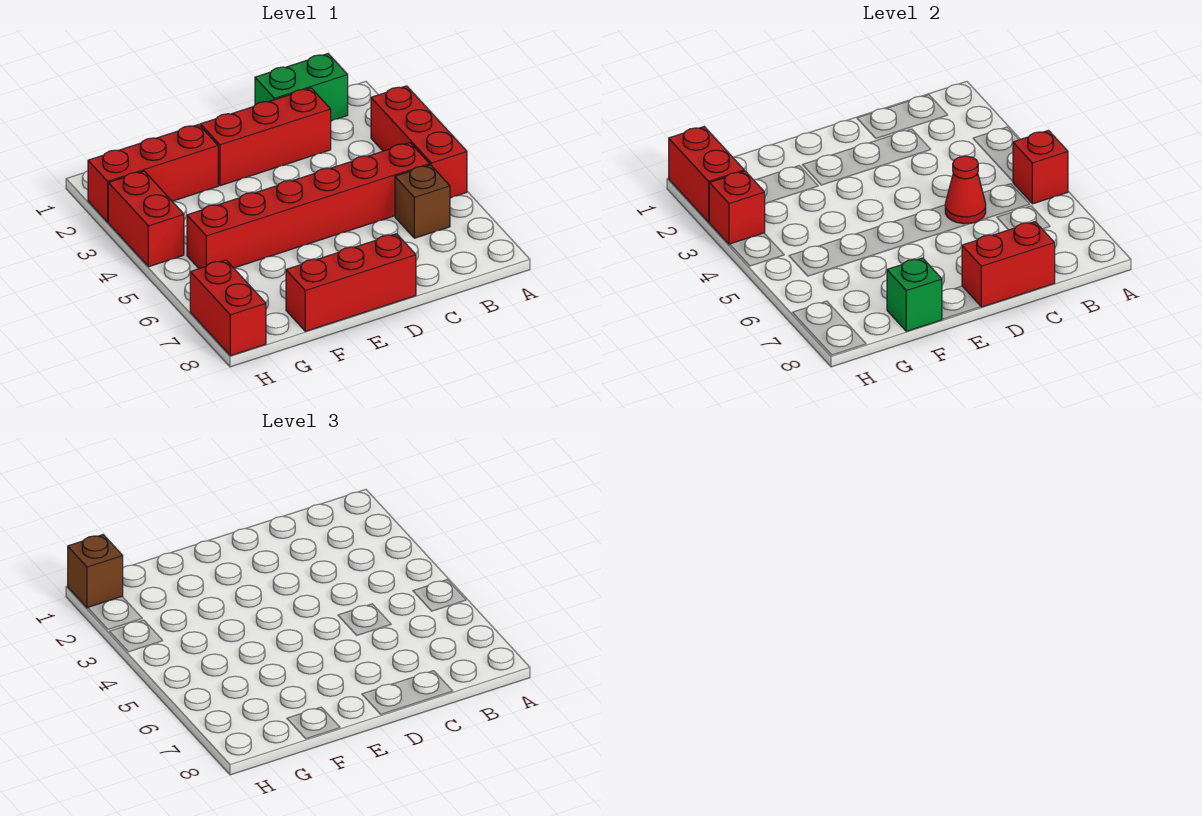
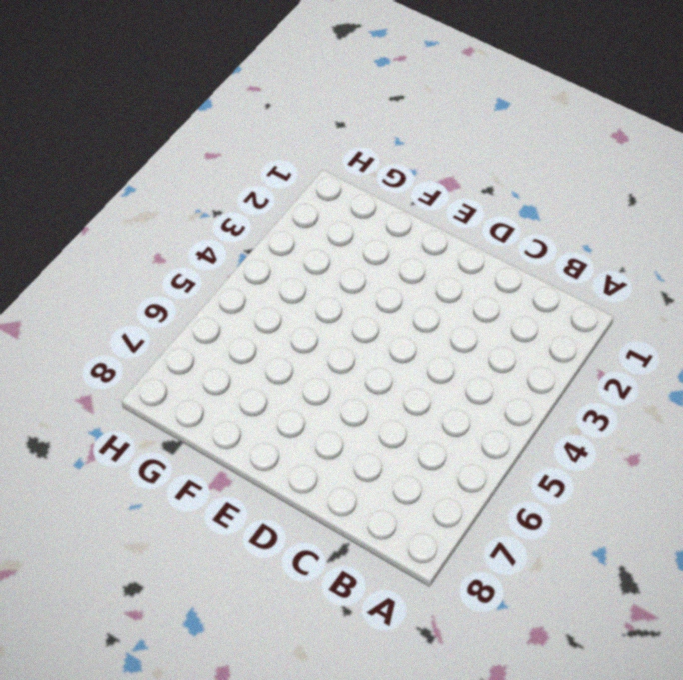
none -> red 1x3 brick [371,86,467,198]
none -> green 1x2 brick [255,54,348,121]
none -> red 1x6 brick [187,143,430,269]

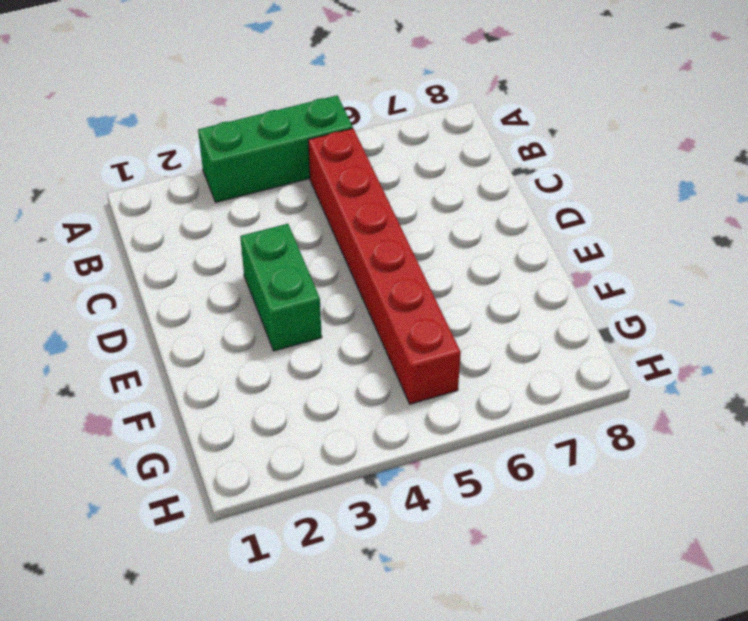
green 1x3 brick [198,95,353,202] -> red 1x3 brick [371,86,467,198]
green 1x2 brick [240,224,322,351] -> green 1x2 brick moved to [255,54,348,121]
none -> brown 1x1 brick [395,165,450,238]
none -> red 1x3 brick [200,88,331,186]
none -> red 1x3 brick [286,234,416,331]

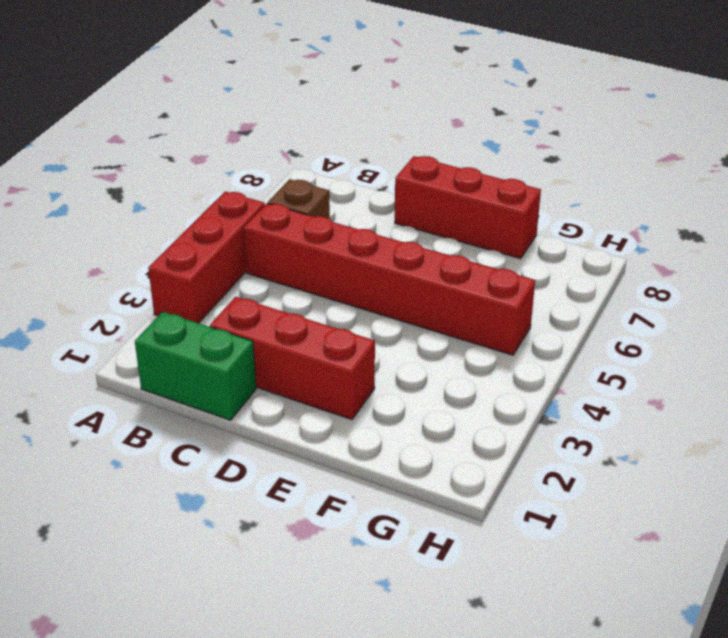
none -> red 1x3 brick [88,125,218,222]
none -> red 1x2 brick [108,171,184,267]
none -> red 1x2 brick [190,260,266,356]

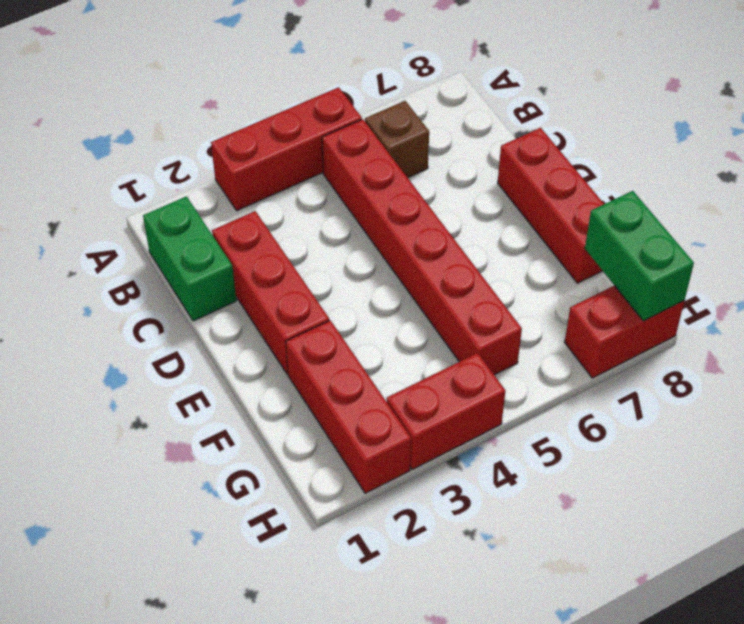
green 1x2 brick [585,191,694,321] -> none
none -> red 1x1 brick [1013,130,1068,204]
none -> red 1x1 cone [945,156,986,224]
none -> red 1x2 brick [962,222,1055,307]

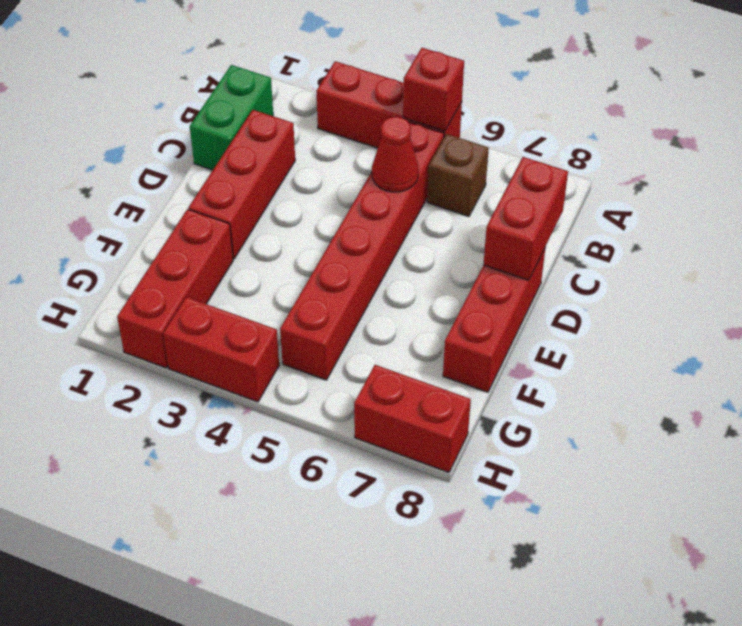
none -> green 1x1 brick [887,258,942,331]
none -> red 1x2 brick [669,127,744,222]
none -> red 1x1 brick [709,171,765,244]

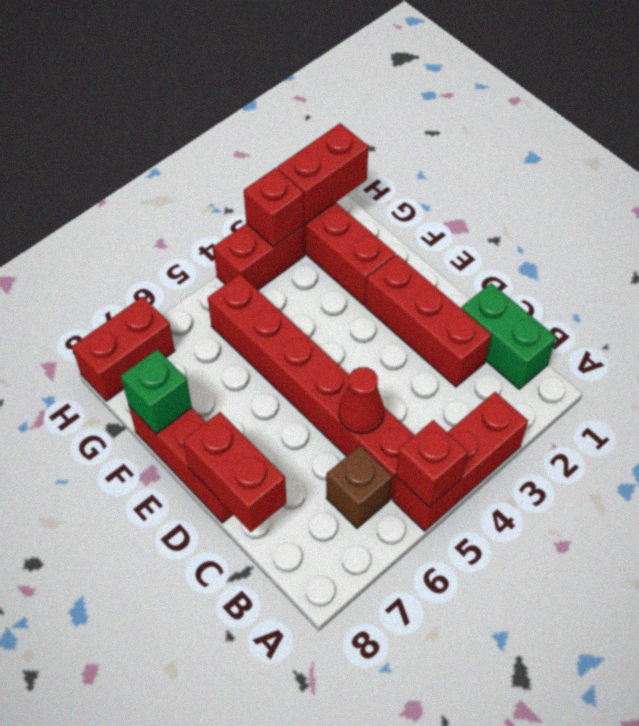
none -> brown 1x1 brick [68,535,123,608]

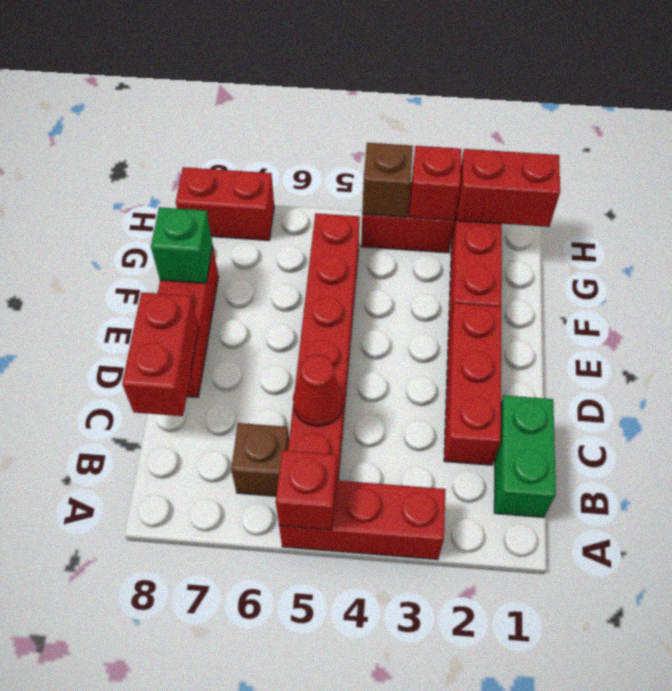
brown 1x1 brick [362,143,413,217] -> brown 1x1 brick moved to [68,535,123,608]

